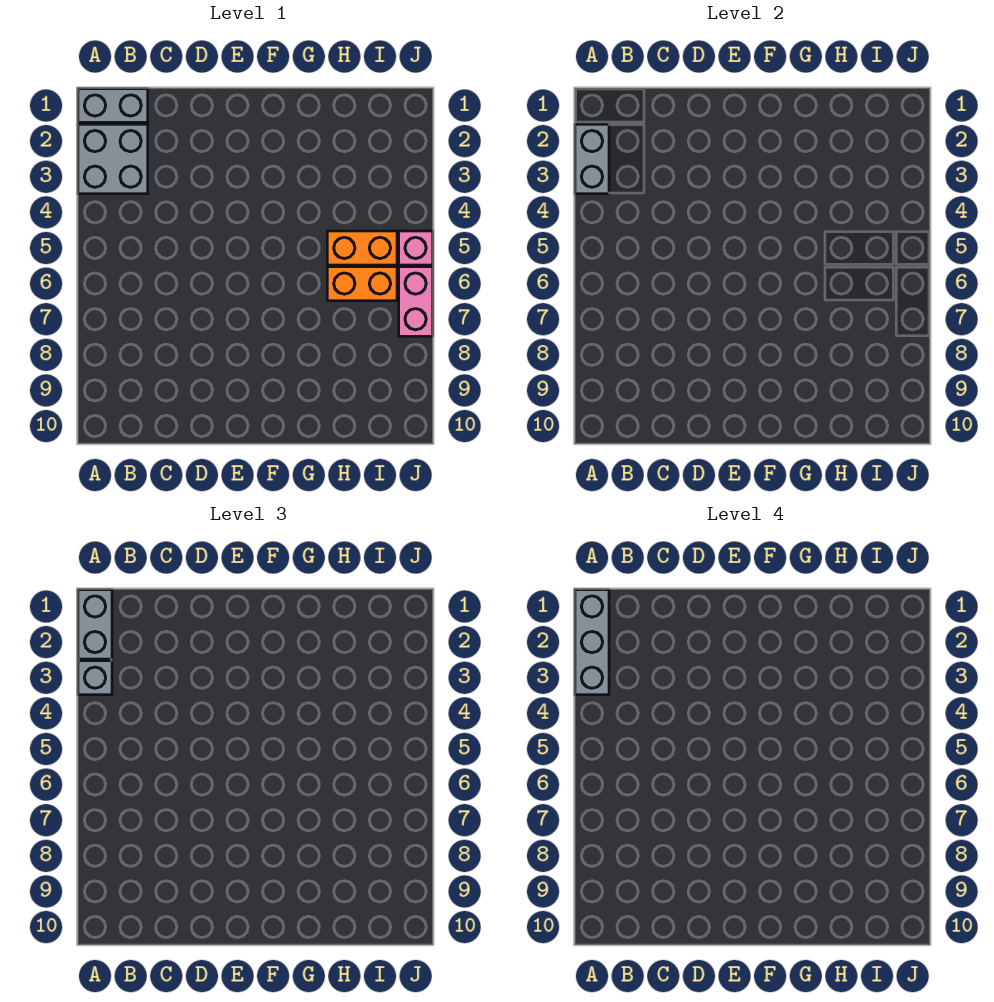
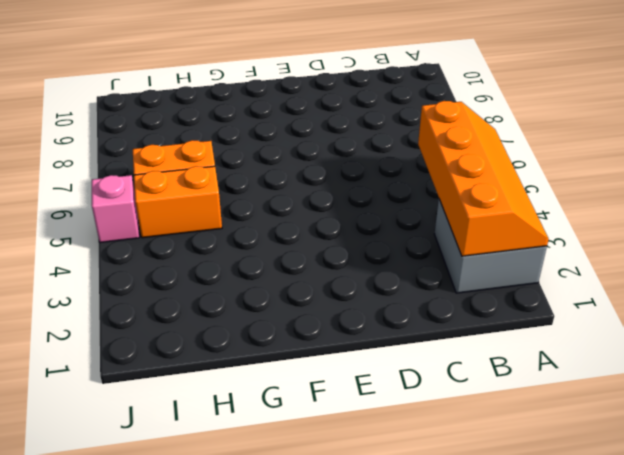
orange 2x4 slope [418,101,549,256] -> grey 1x2 brick [575,124,609,194]
none -> grey 1x2 brick [78,89,148,122]
none -> pink 1x2 brick [399,267,433,336]

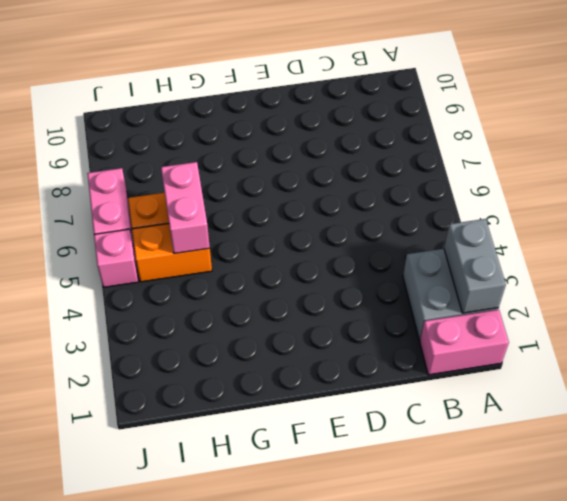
pink 1x2 brick [420,310,509,375] -> grey 1x2 brick [78,89,148,122]
pink 1x2 brick [161,162,210,253] -> none
none -> grey 1x2 brick [78,590,112,659]
none -> grey 1x1 brick [78,661,112,695]

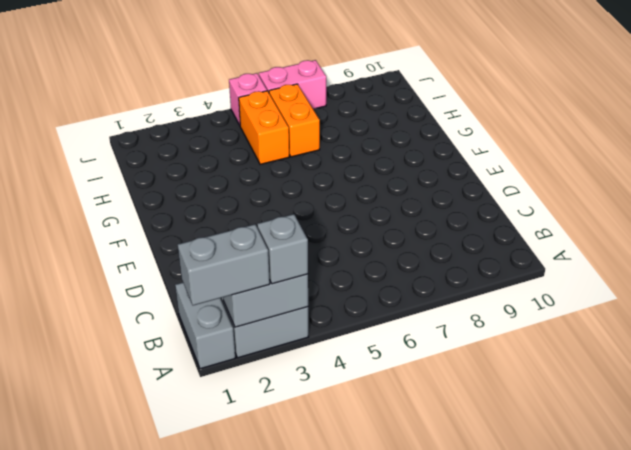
none -> grey 1x3 brick [575,590,609,695]

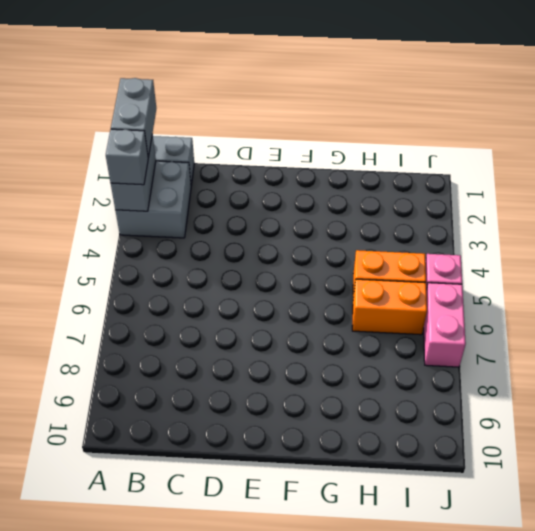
none -> grey 1x3 brick [575,590,609,695]

